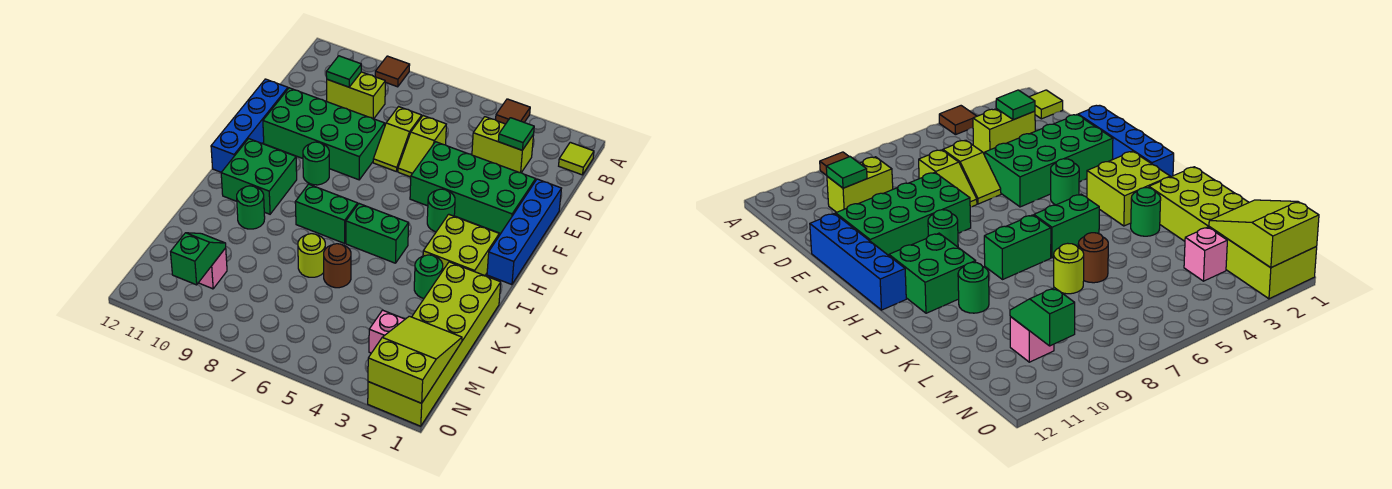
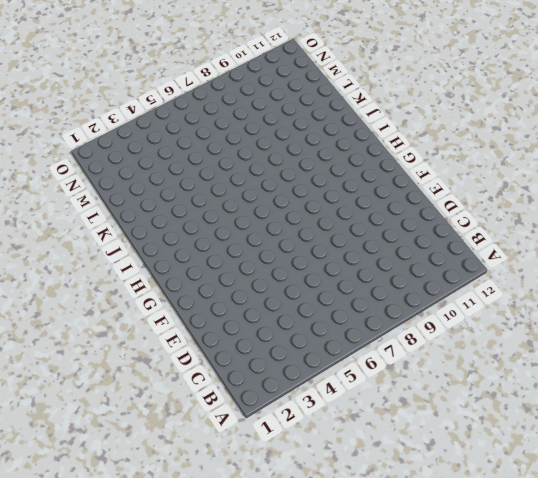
none -> brown 1x1 tile [496,99,530,124]
none -> brown 1x1 tile [375,56,410,87]
none -> lime 1x1 tile [559,142,594,175]

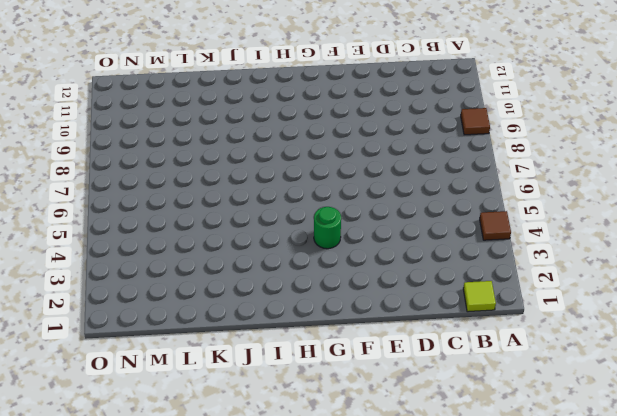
none -> lime 1x2 brick [472,117,534,173]
none -> lime 1x2 brick [327,72,385,119]
none -> lime 1x2 slope [398,116,446,177]

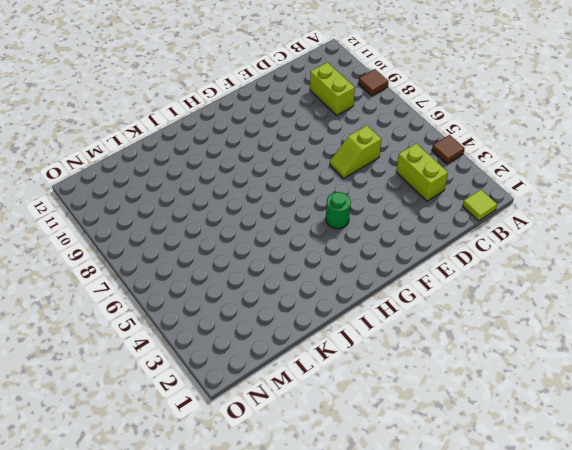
none -> lime 1x2 slope [373,107,422,172]
none -> blue 1x4 brick [487,179,561,285]
none -> green 2x4 brick [410,142,536,233]

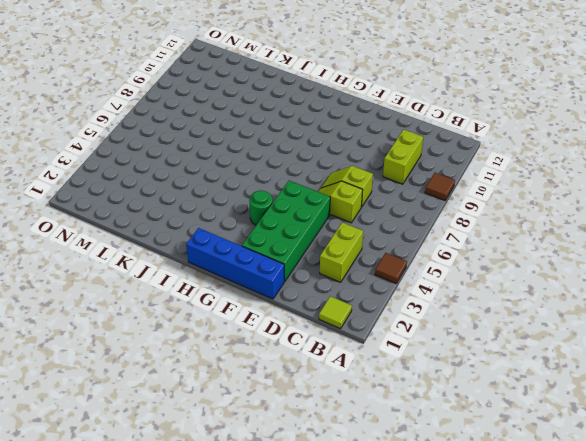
none -> green 2x4 brick [263,88,385,180]
none -> blue 1x4 brick [211,79,288,172]
none -> green 1x1 round brick [303,142,329,185]

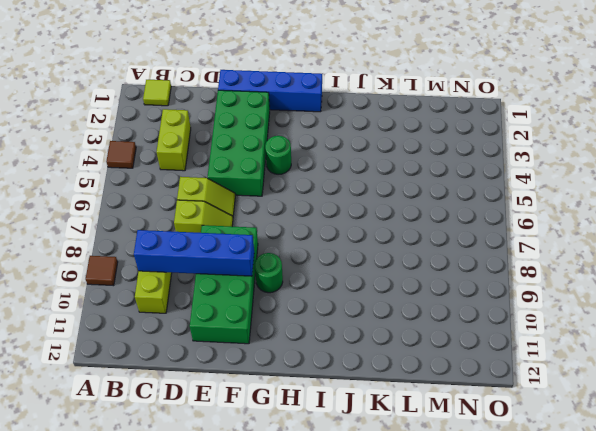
blue 1x4 brick [134,230,254,276] -> blue 1x4 brick moved to [211,79,288,172]
none -> lime 2x2 brick [423,214,499,276]
none -> green 2x2 brick [221,139,297,214]
none -> green 1x2 brick [346,204,409,263]

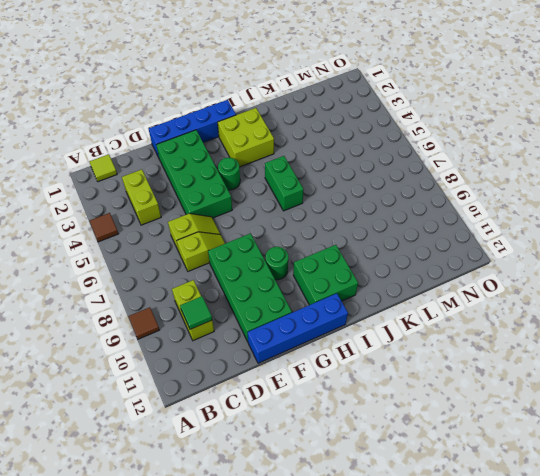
none -> green 1x2 brick [295,184,358,243]
none -> lime 2x6 brick [368,262,501,426]
none -> green 1x1 round brick [414,255,443,298]

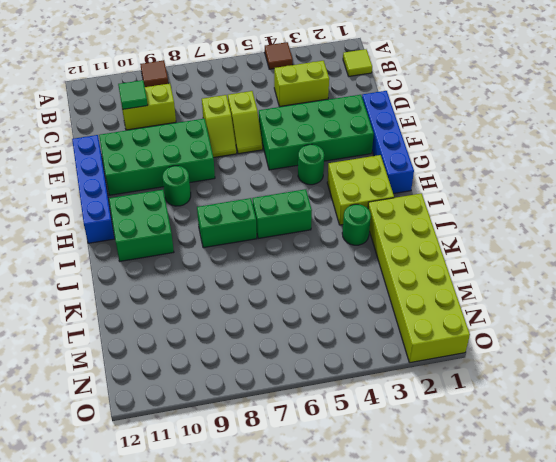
none -> green 1x1 round brick [237,186,265,229]
none -> brown 1x1 round brick [324,244,351,288]
none -> lime 1x1 round brick [298,234,325,277]

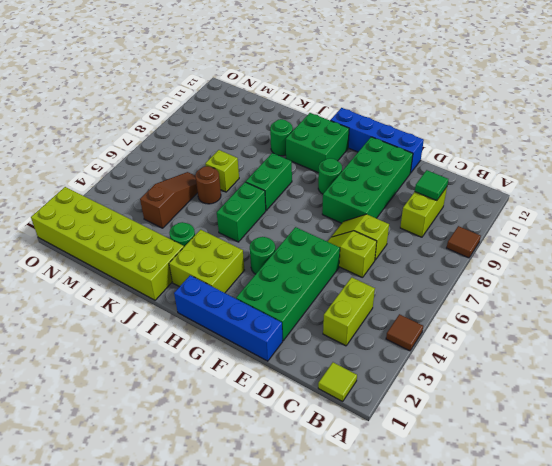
lime 1x1 brick [205,150,239,192] -> lime 1x1 round brick [298,234,325,277]
brown 1x3 slope [140,172,198,228] -> none
none -> pink 1x1 brick [369,310,405,353]
none -> pink 1x1 brick [199,248,227,289]
none -> green 1x1 tile [498,118,534,150]

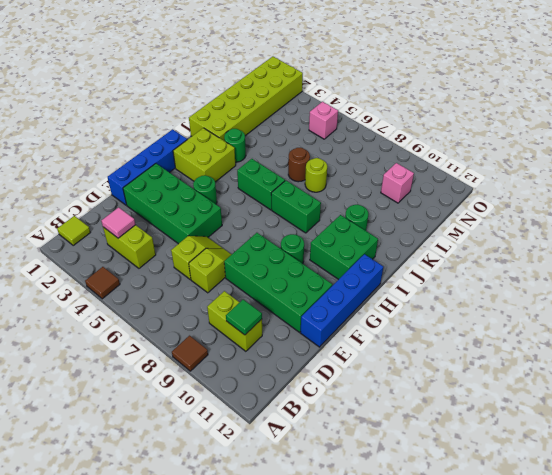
pink 1x1 tile [101,207,136,238] -> green 1x1 tile [498,118,534,150]
pink 1x1 brick [309,102,338,139] -> pink 1x1 brick moved to [369,310,405,353]
none -> lime 2x3 slope [368,316,462,403]
none -> green 1x2 slope [171,233,226,285]

